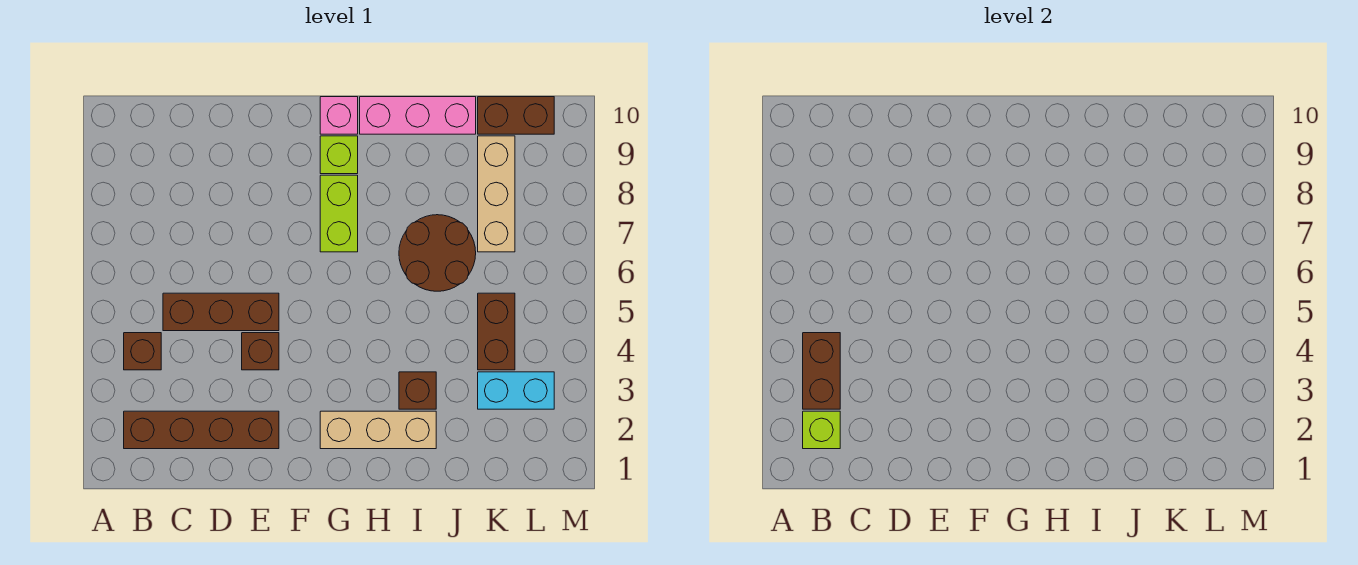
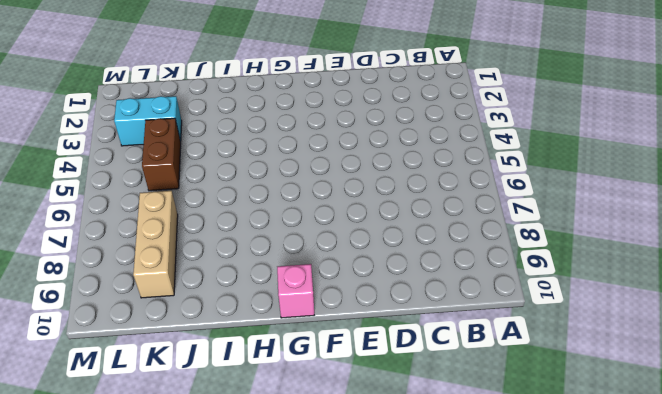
none -> brown 1x4 brick [124,411,279,449]
none -> brown 1x1 brick [124,333,161,370]
none -> brown 1x3 brick [163,293,279,331]

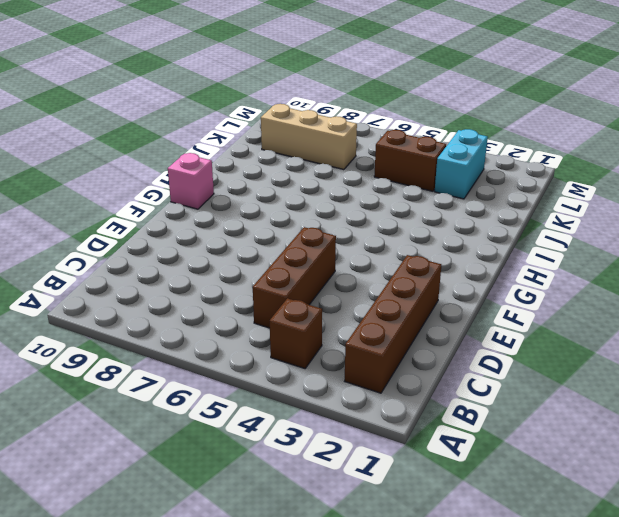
none -> brown 1x1 brick [242,333,279,370]
none -> tan 1x3 brick [320,411,436,449]
none -> lime 1x2 brick [320,175,358,252]

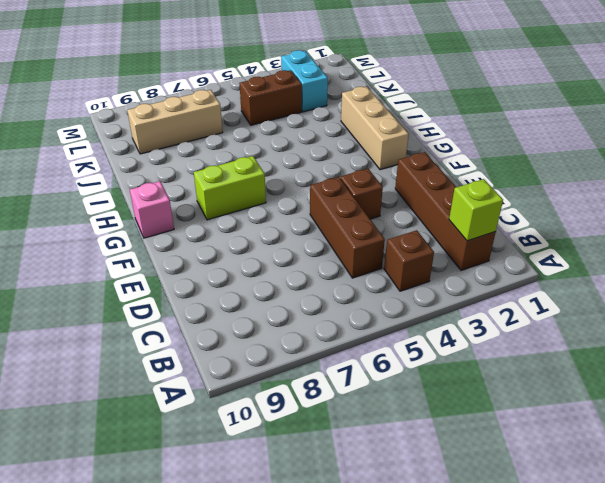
none -> lime 1x1 brick [320,136,358,174]
none -> pink 1x3 brick [360,97,476,134]
none -> brown 1x1 brick [399,372,436,409]

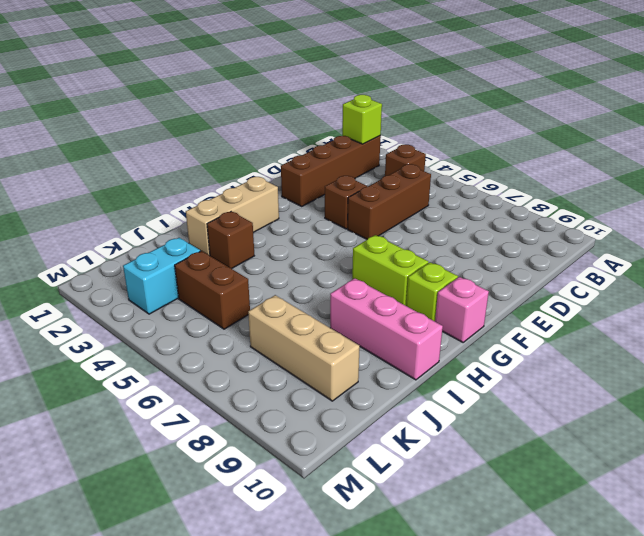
pink 1x3 brick [330,278,443,380] -> pink 1x3 brick turned to [360,97,476,134]
none -> brown 2x2 round brick [399,215,476,291]
none -> brown 1x2 brick [478,97,554,134]
none -> brown 1x2 brick [803,333,840,409]

